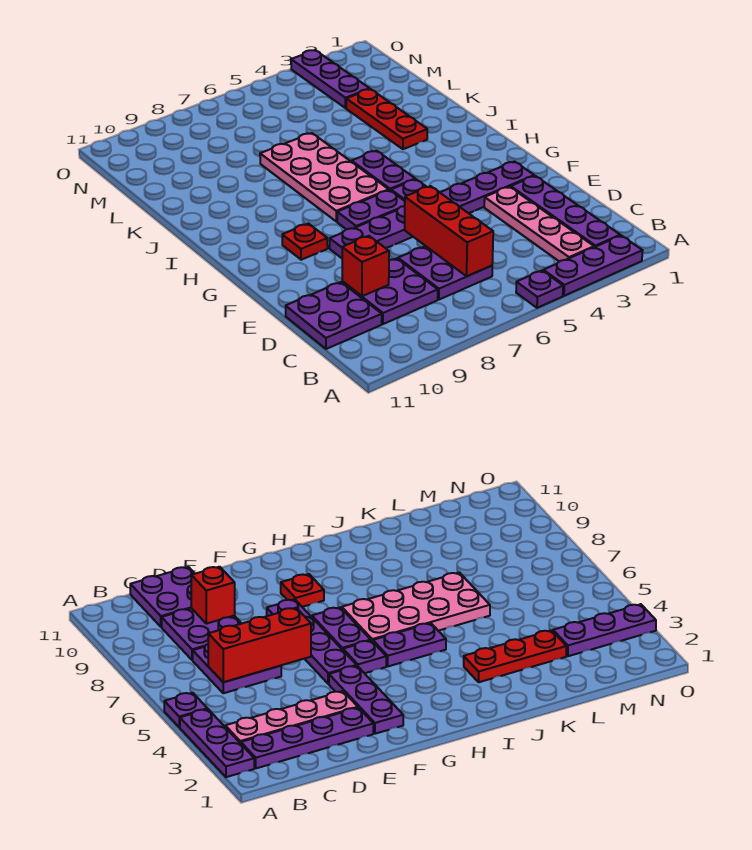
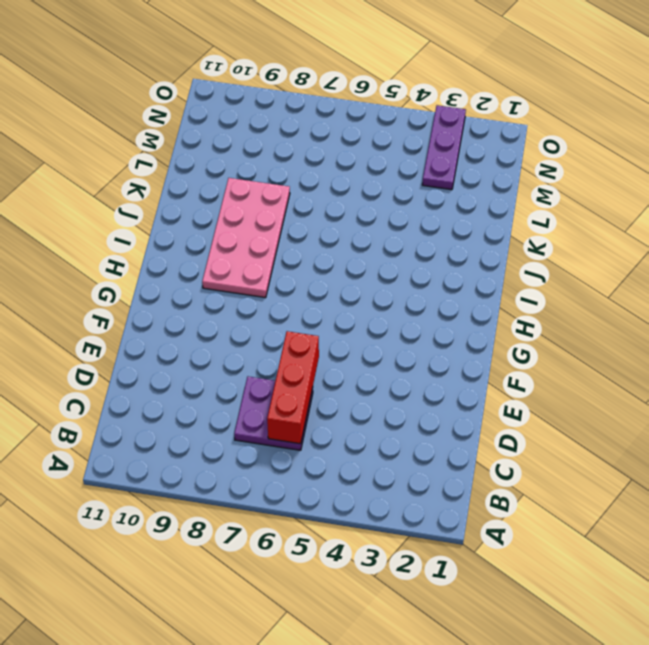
pink 2x4 plate [202,178,290,298] -> pink 2x4 plate moved to [260,133,389,222]
none -> purple 1x3 plate [543,236,643,296]
none -> purple 1x1 plate [516,271,563,308]
none -> purple 1x4 plate [511,176,620,247]

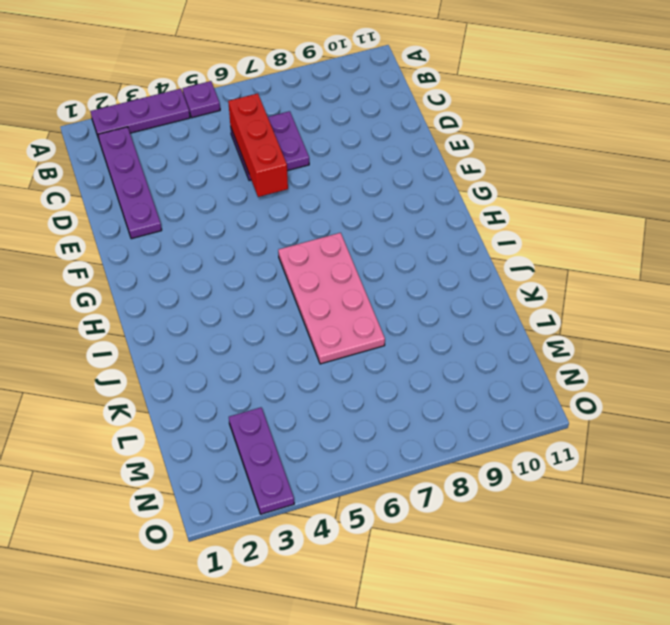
none -> pink 1x4 plate [484,187,594,262]
none -> purple 2x2 plate [342,258,438,324]
none -> purple 2x2 plate [286,282,382,349]

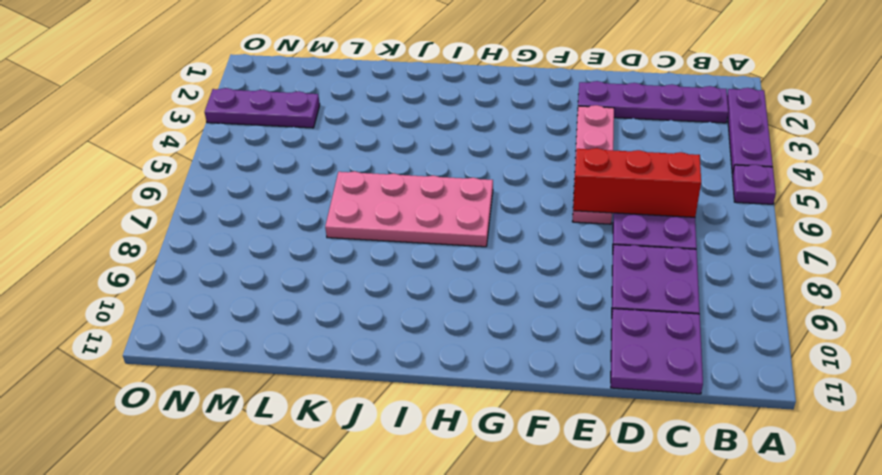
pink 1x4 plate [572,105,614,224] -> pink 1x4 plate turned to [484,187,594,262]
none -> purple 1x3 plate [440,161,534,213]
none -> purple 1x4 plate [330,206,413,258]
none -> purple 1x1 plate [391,179,426,201]

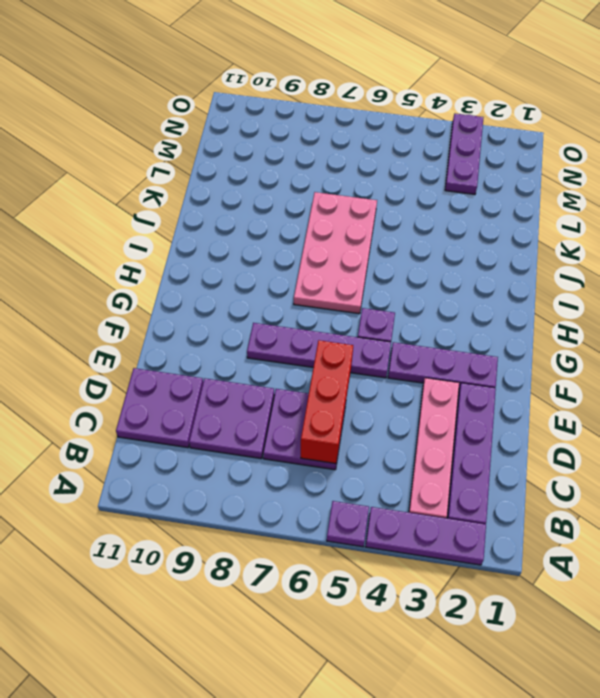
none -> purple 1x2 plate [337,190,405,229]
none -> red 1x1 plate [282,224,328,260]
none -> purple 1x2 plate [352,151,415,191]

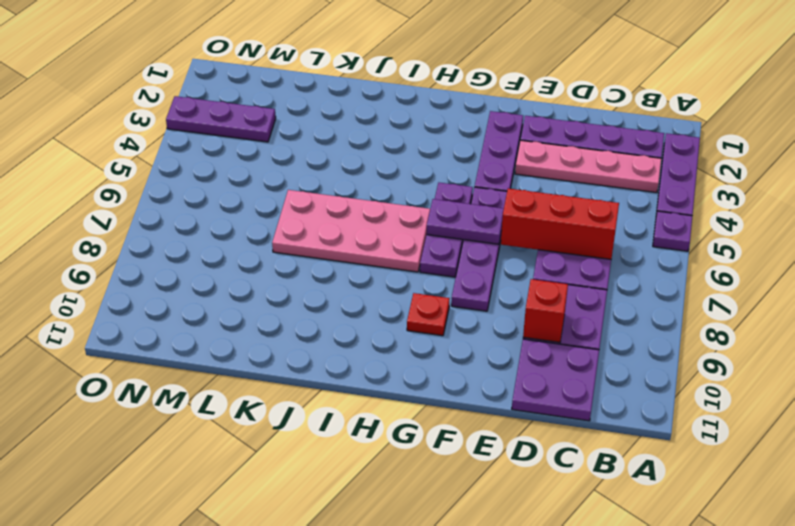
purple 1x2 plate [427,199,504,244] -> purple 1x2 plate moved to [352,151,415,191]
none -> red 1x3 plate [346,89,427,149]

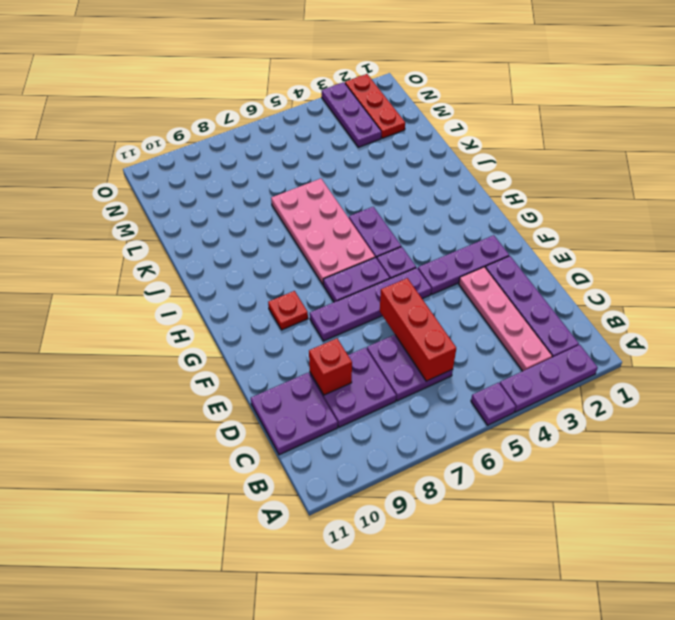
red 1x3 plate [345,74,405,138] -> red 1x3 plate moved to [346,89,427,149]

